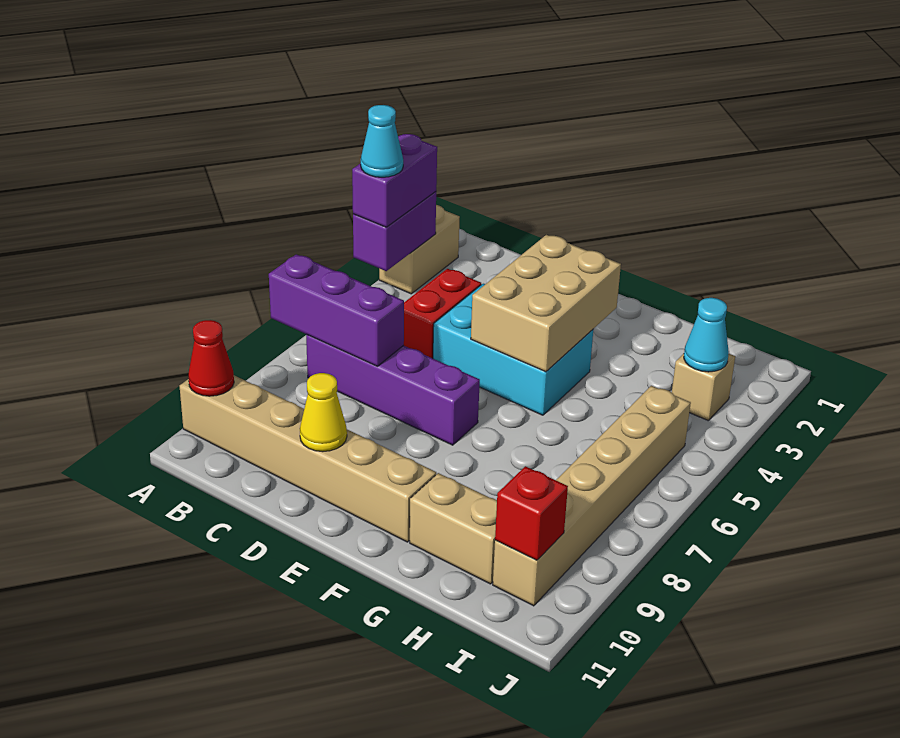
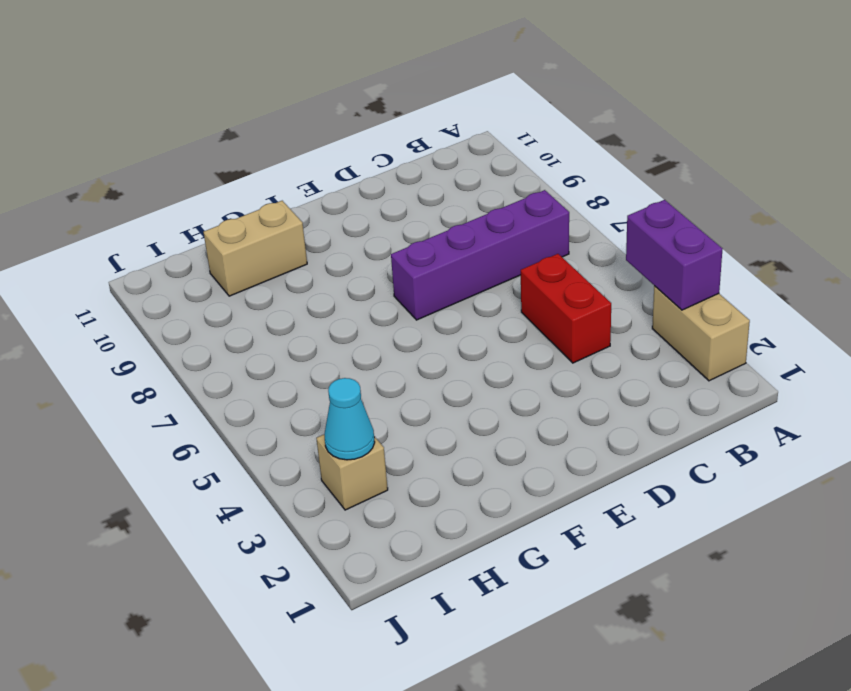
none -> tan 1x6 brick [180,375,436,542]
none -> cyan 2x3 brick [433,284,593,415]
none -> tan 1x6 brick [493,386,691,606]

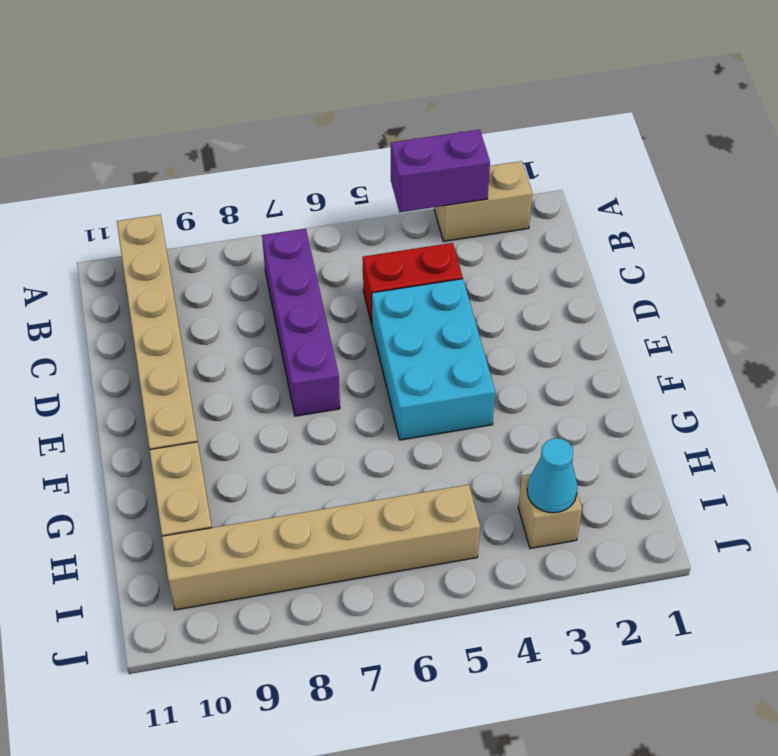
none -> purple 1x3 brick [269,254,404,366]
none -> red 1x1 cone [188,320,234,396]
none -> yellow 1x1 cone [300,373,347,452]

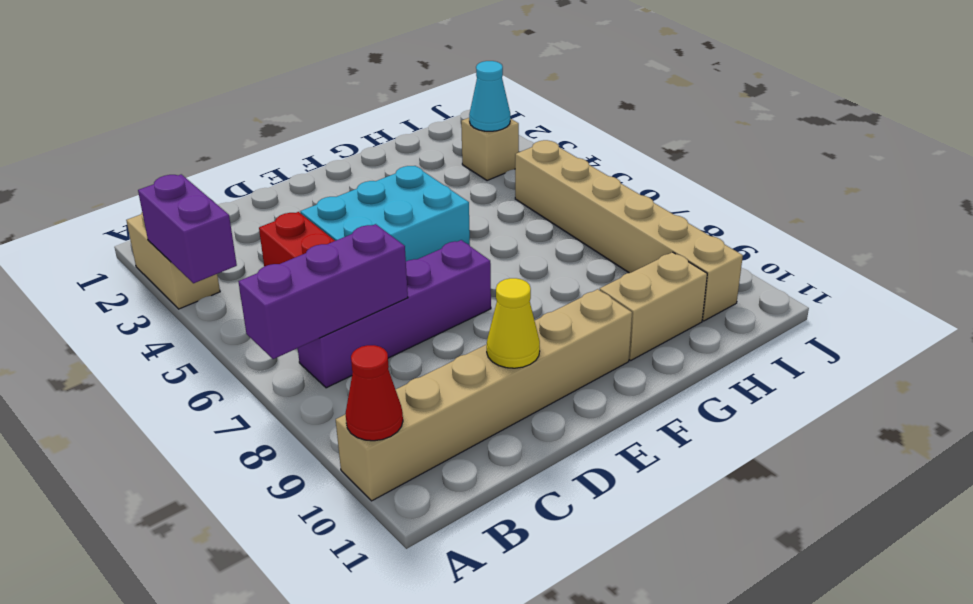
none -> tan 2x3 brick [471,235,621,372]
none -> red 1x1 brick [495,466,568,560]
none -> purple 1x2 brick [352,134,437,227]

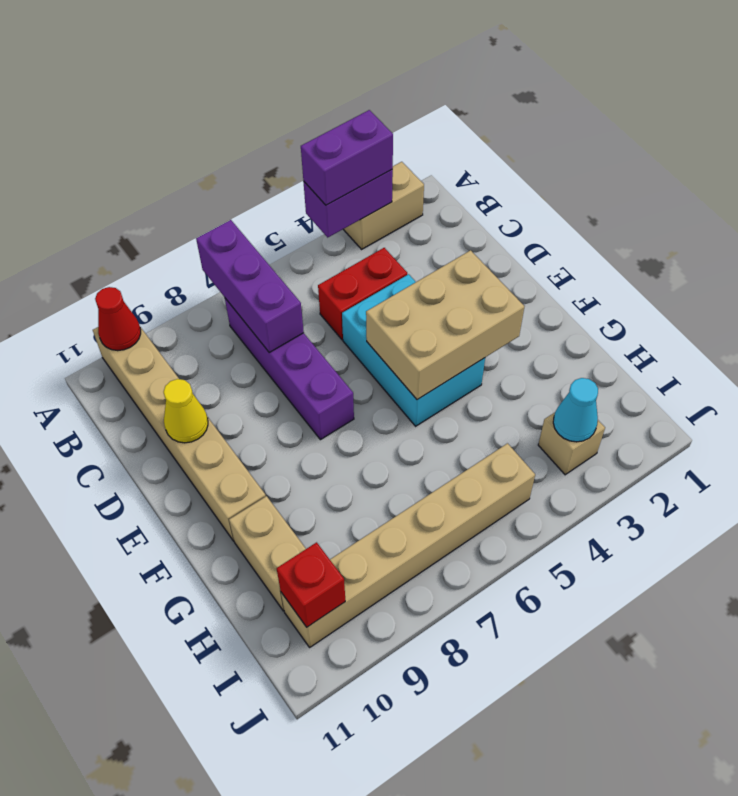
none -> cyan 1x1 cone [361,105,403,177]

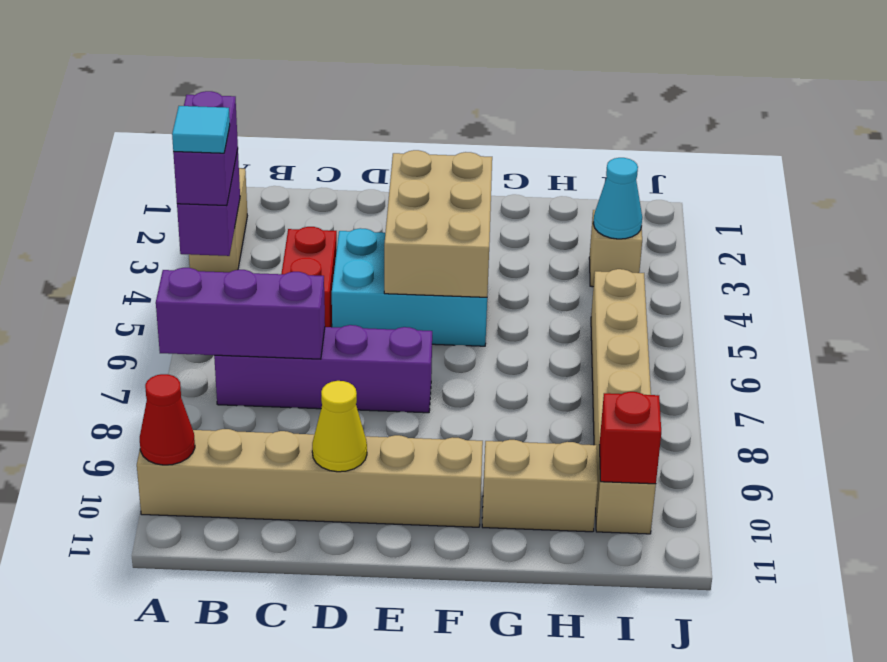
cyan 1x1 tile [172,106,230,153] -> cyan 1x1 cone [361,105,403,177]

